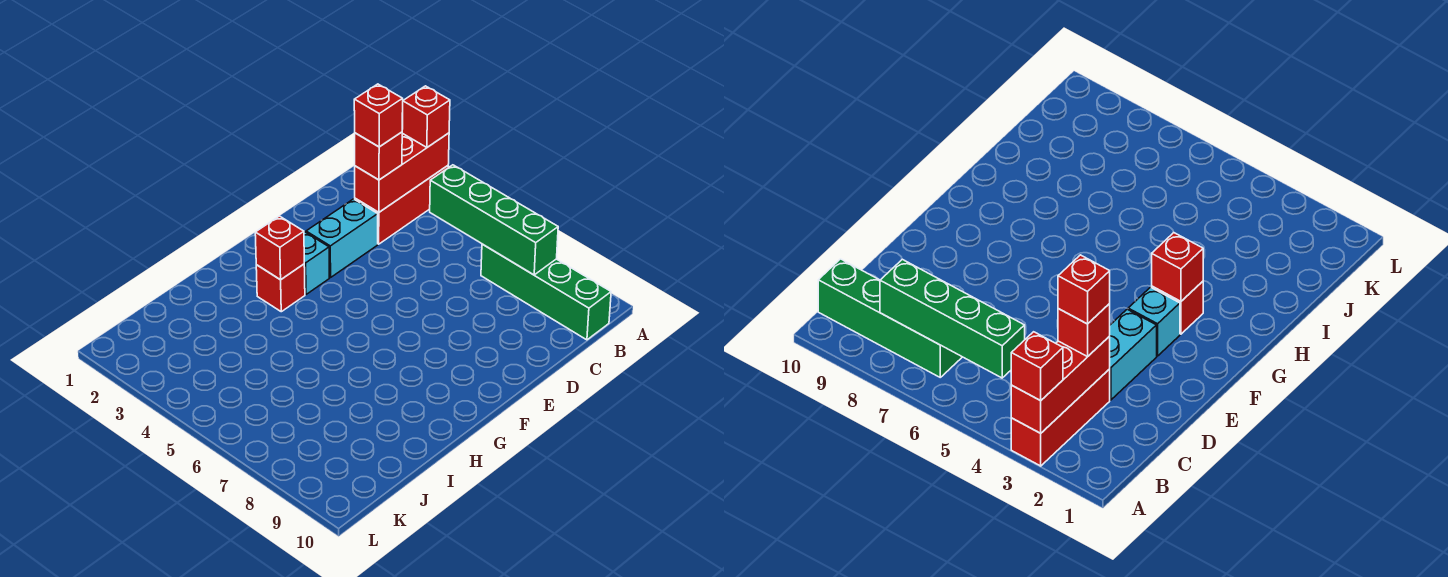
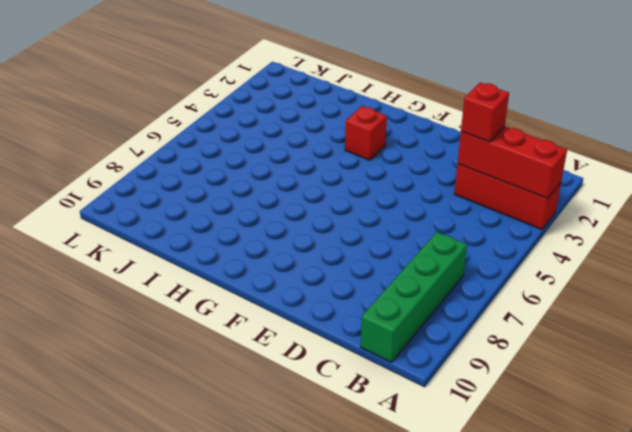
none -> cyan 1x2 brick [306,199,378,277]
none -> cyan 1x1 brick [304,232,329,294]

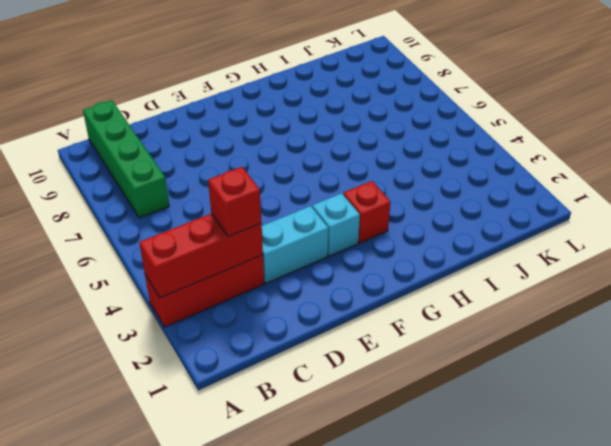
none -> green 1x4 brick [430,165,558,275]
none -> red 1x1 brick [255,216,304,280]

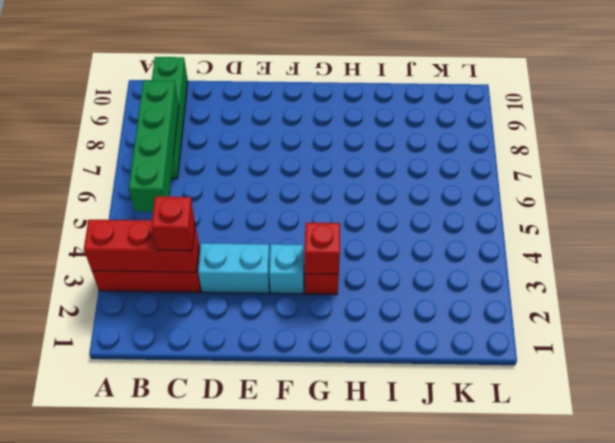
none -> red 1x1 brick [402,86,450,147]
none -> red 1x1 brick [354,84,403,147]

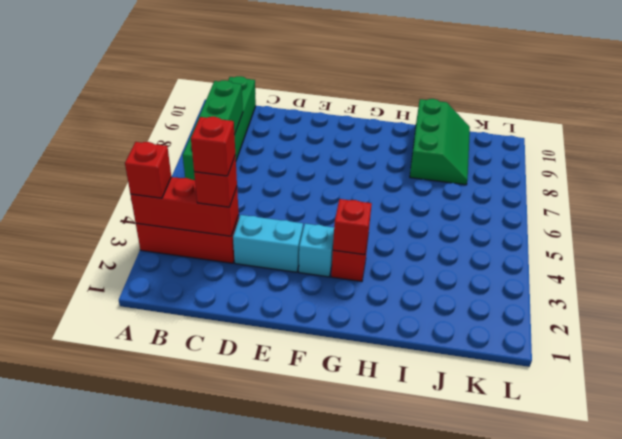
green 2x3 slope [410,99,470,185] -> none

